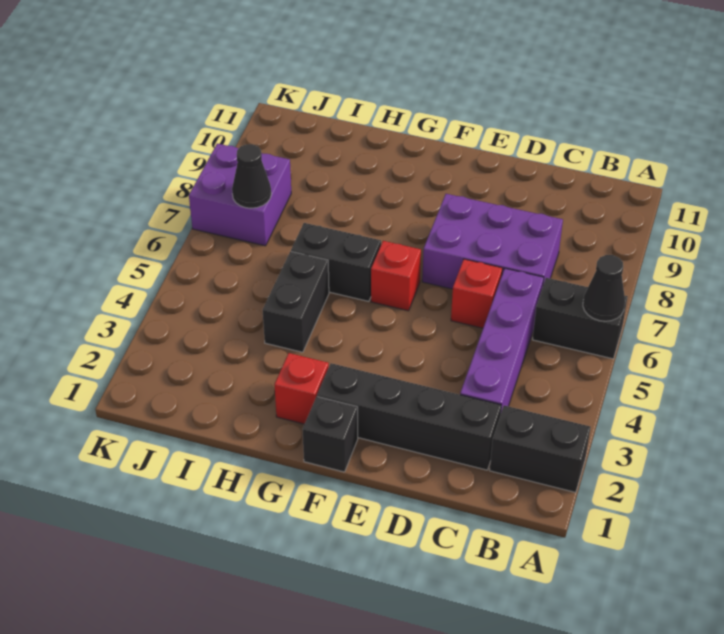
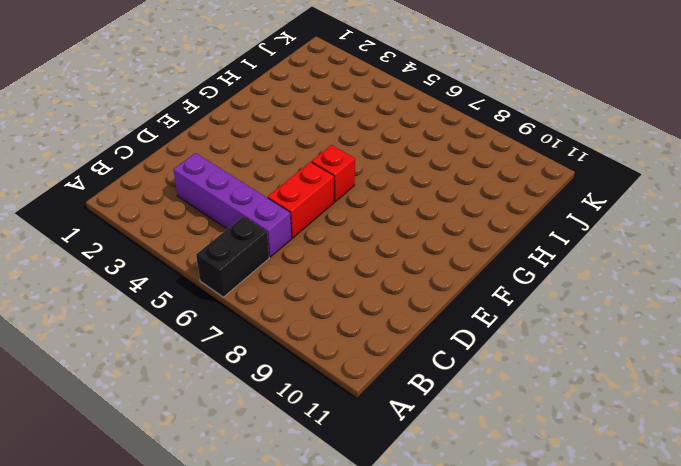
red 1x2 brick [268,162,334,238] -> red 1x1 brick [451,259,502,328]
none -> black 1x2 brick [490,406,591,493]
none -> black 1x4 brick [317,363,501,470]
none -> purple 2x3 brick [422,194,563,289]

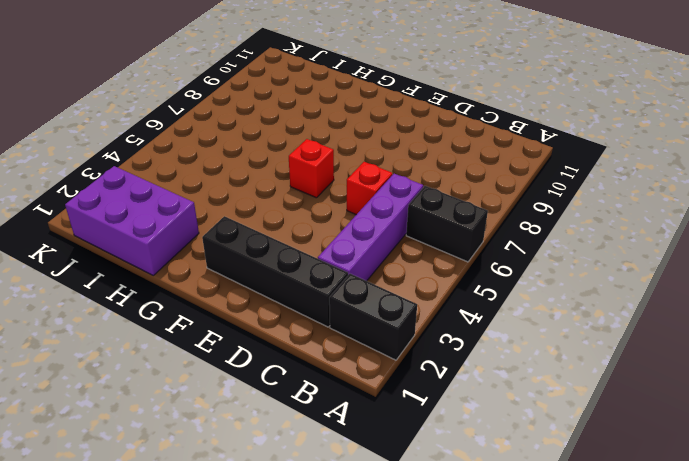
purple 2x3 brick [65,166,199,275] -> purple 2x3 brick moved to [422,194,563,289]
none -> black 1x1 brick [303,397,358,472]
none -> red 1x1 brick [274,353,329,424]
none -> black 1x2 brick [291,223,381,301]

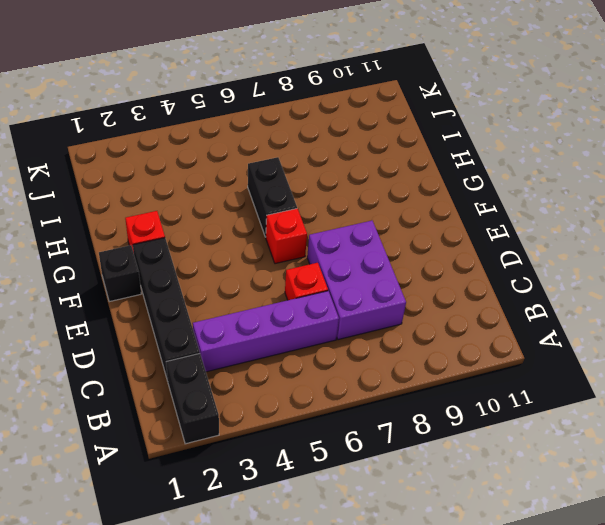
none -> black 1x2 brick [532,278,628,359]
none -> black 1x2 brick [263,251,329,352]
none -> purple 2x2 brick [189,144,291,246]

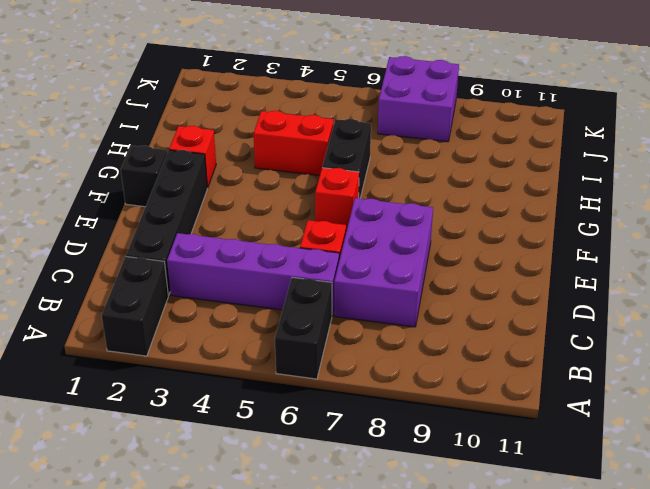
red 1x2 brick [253,111,334,176] -> black 1x2 brick [263,251,329,352]
none -> black 1x1 cone [583,255,625,321]
none -> black 1x1 cone [232,144,271,208]

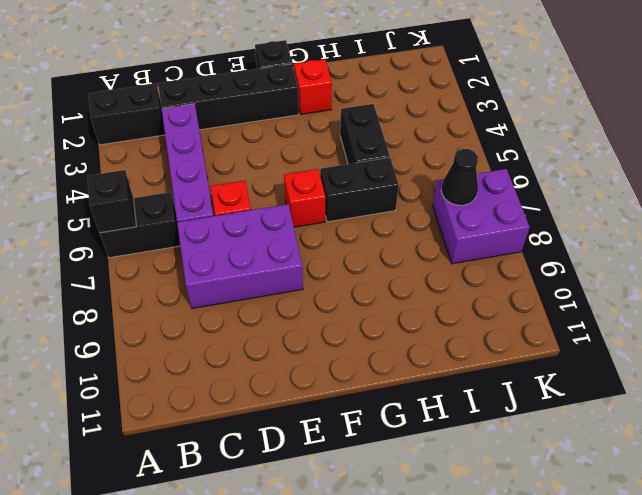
black 1x1 brick [87,170,136,233] -> black 1x1 cone [583,255,625,321]

